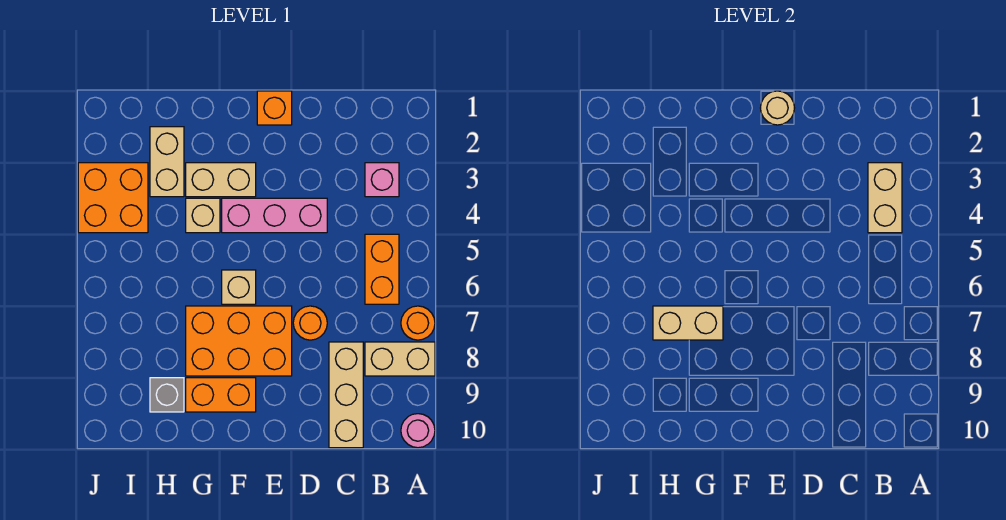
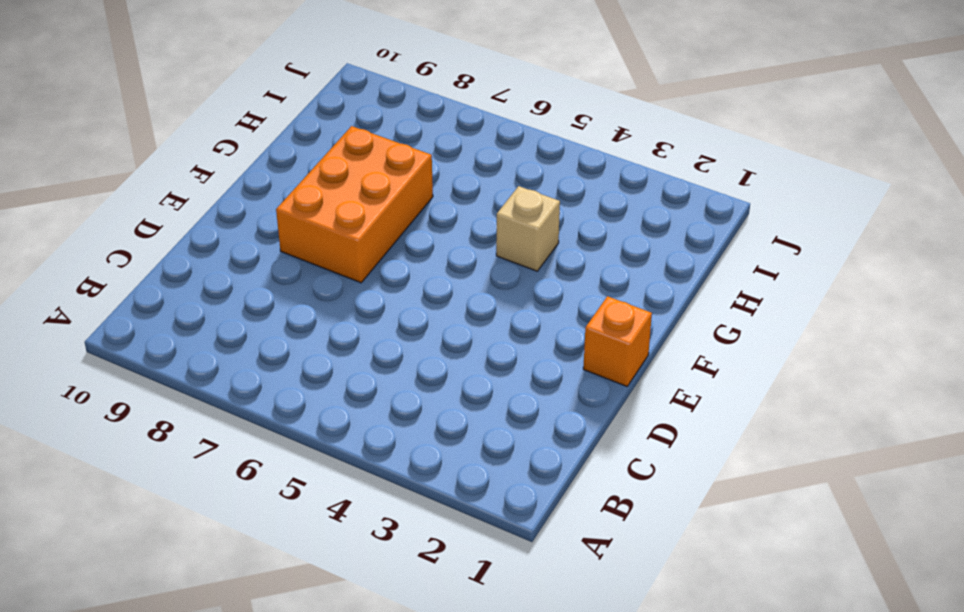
none -> orange 1x1 round brick [401,306,435,340]
none -> tan 1x2 brick [365,342,435,376]
none -> pink 1x1 round brick [401,414,435,448]

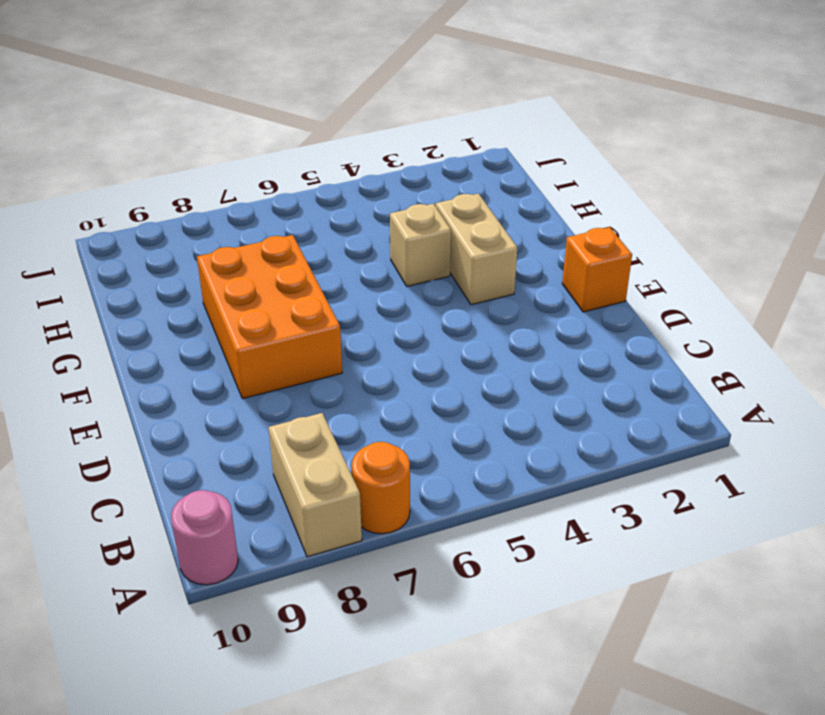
none -> pink 1x1 brick [365,163,399,197]
none -> orange 1x2 brick [365,234,399,304]
none -> tan 1x3 brick [329,342,363,448]

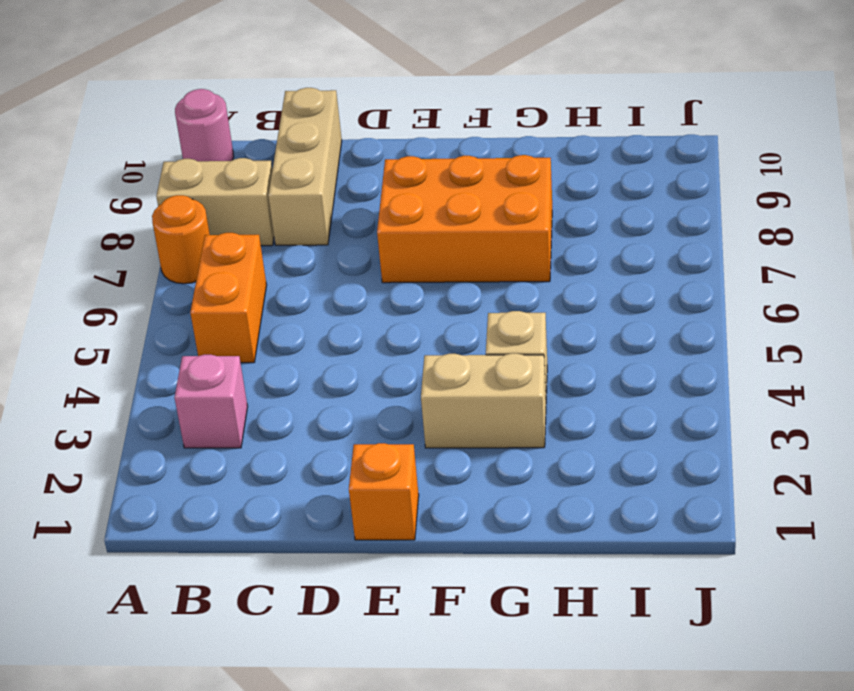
none -> pink 1x3 brick [222,198,327,233]
none -> orange 1x1 round brick [293,306,327,340]
none -> tan 1x1 brick [222,270,256,304]

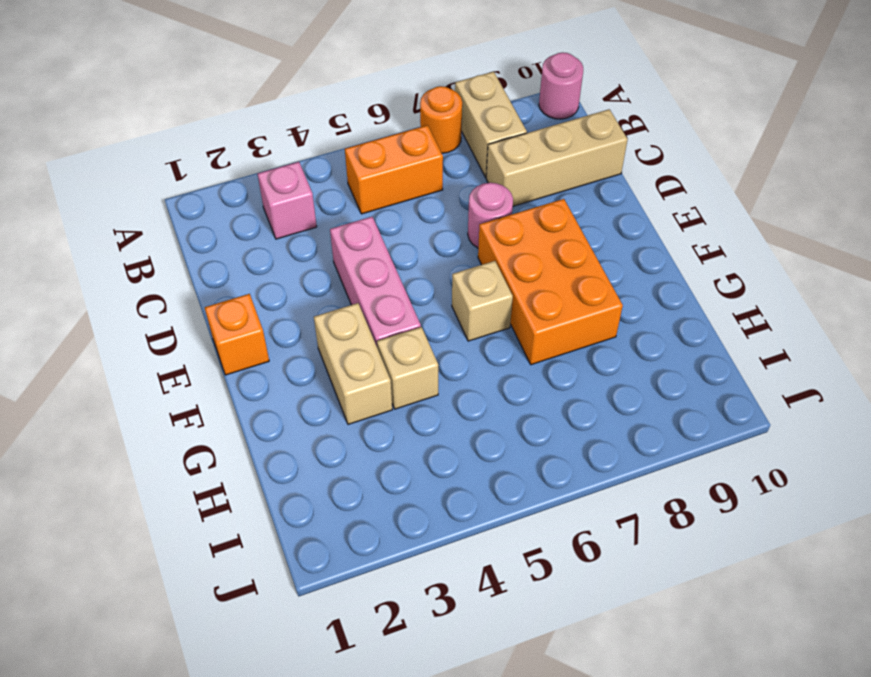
pink 1x1 round brick [468,183,513,248] -> orange 1x1 round brick [293,306,327,340]
none -> orange 1x2 brick [186,378,256,412]
none -> tan 1x2 brick [150,127,184,197]
none -> grey 1x1 brick [150,378,184,412]

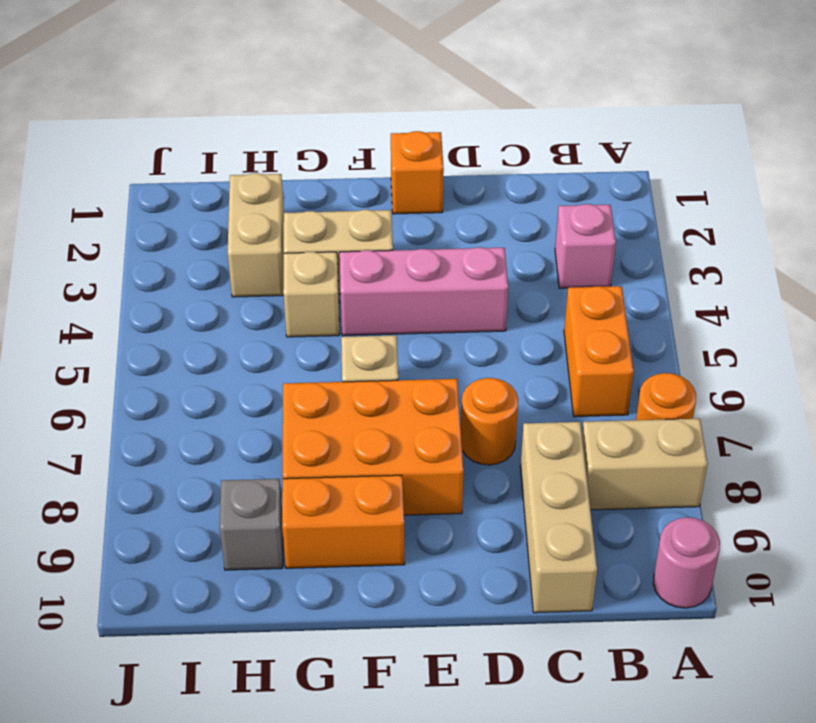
none -> orange 2x2 brick [78,163,148,233]
none -> tan 1x2 brick [868,163,902,233]
none -> tan 1x1 round brick [761,91,794,125]

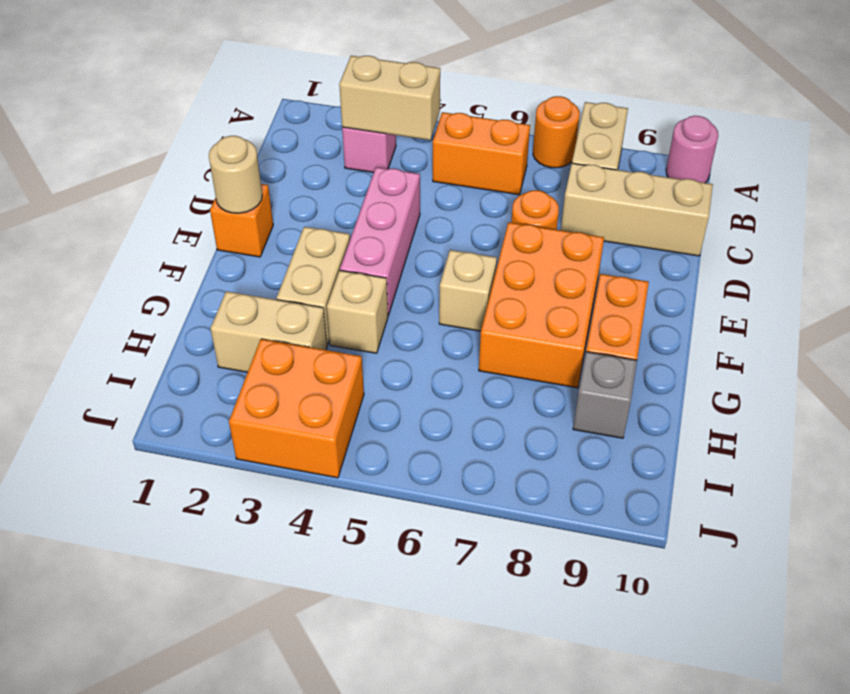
none -> tan 1x2 brick [653,306,723,340]

